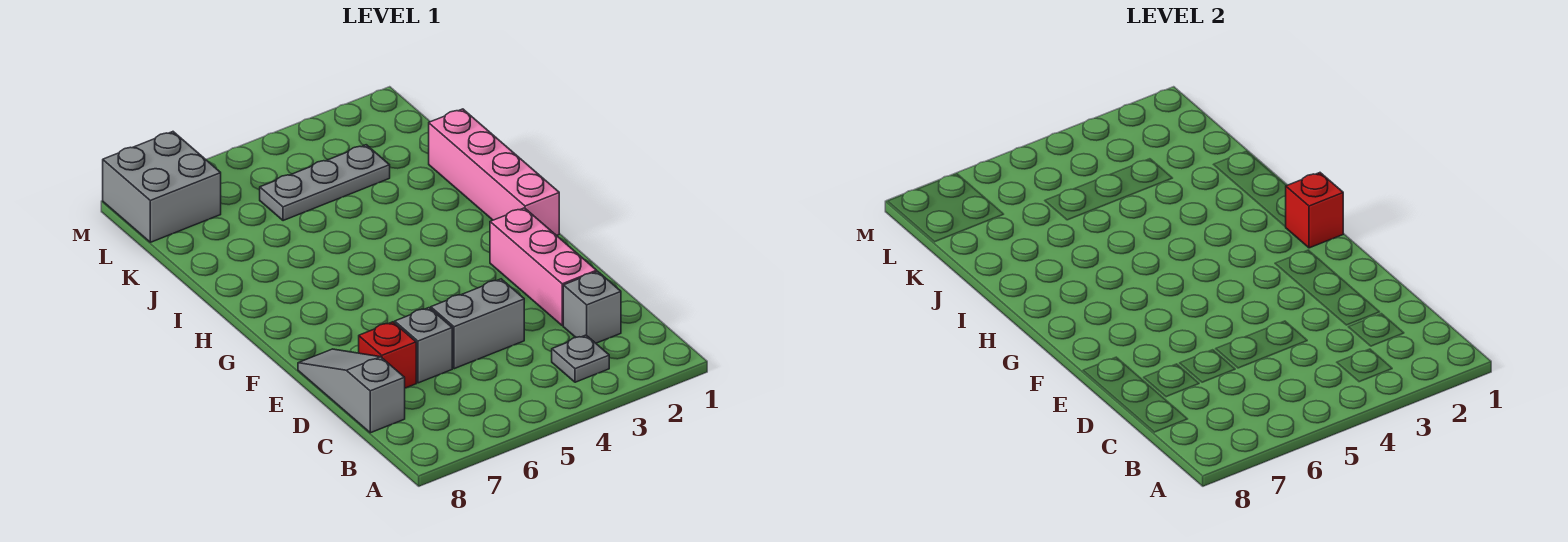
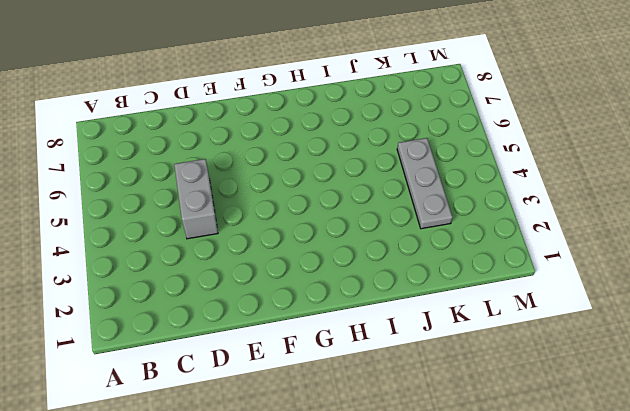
none -> grey 1x1 plate [552,335,609,382]
none -> grey 1x1 brick [563,271,621,343]

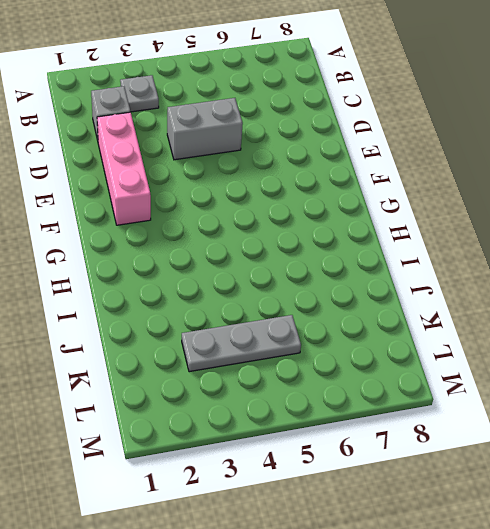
none -> grey 1x3 slope [298,349,405,433]
none -> grey 1x1 brick [395,308,452,383]

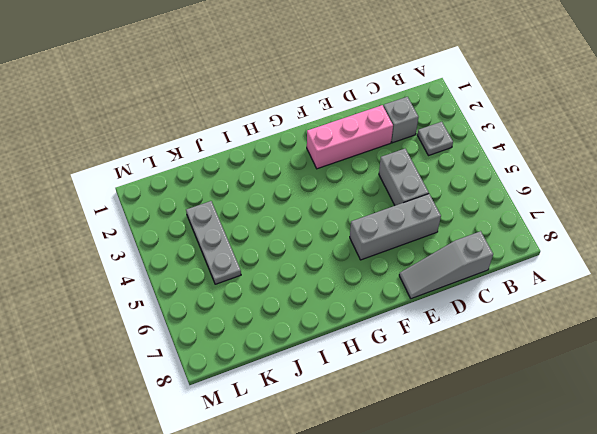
grey 1x3 brick [350,194,441,260] -> grey 1x1 brick [395,308,452,383]
none -> red 1x1 brick [359,322,416,388]
none -> pink 1x4 brick [429,109,559,236]

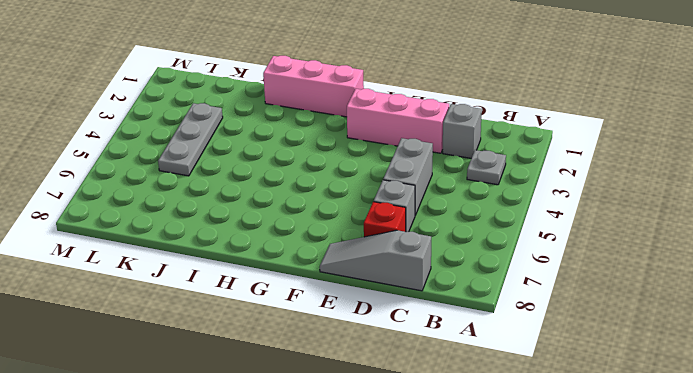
pink 1x3 brick [263,56,364,117] -> pink 1x4 brick [429,109,559,236]
none -> grey 2x2 brick [103,132,221,242]
none -> red 1x1 brick [1286,173,1343,248]

